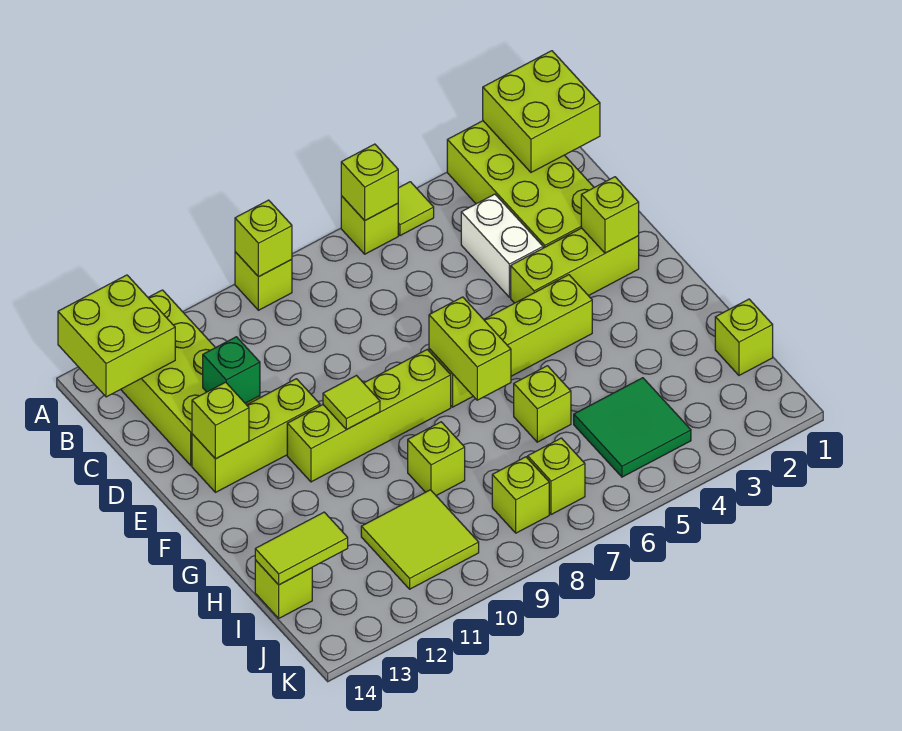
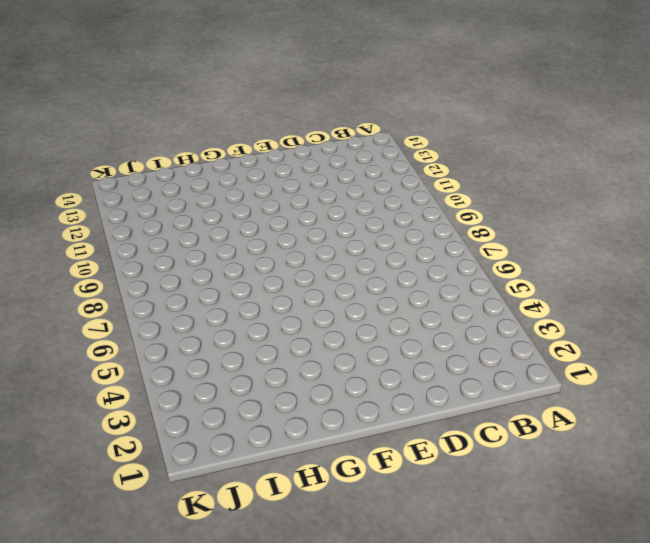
none -> lime 2x4 brick [447,121,594,248]
none -> lime 1x1 tile [398,182,434,236]
none -> lime 1x1 brick [341,196,398,254]

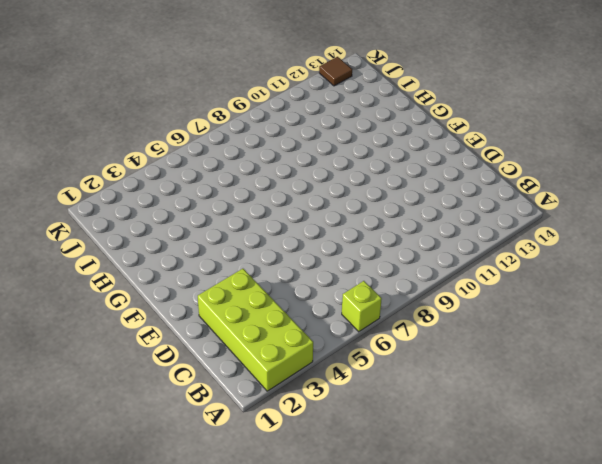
brown 1x1 tile [319,57,352,86] -> none
none -> lime 1x1 tile [398,182,434,236]
none -> lime 1x1 brick [235,252,292,310]
none -> lime 2x4 brick [121,290,260,465]

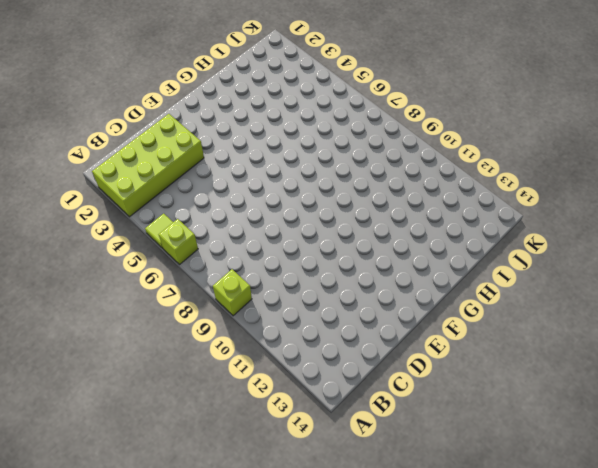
none -> lime 2x4 brick [121,290,260,465]
none -> white 1x2 brick [461,194,543,297]
none -> lime 1x3 brick [511,228,639,303]

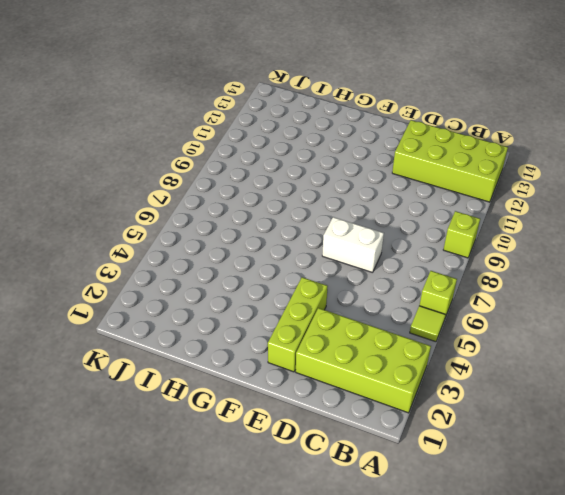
white 1x2 brick [322,217,384,273] -> white 1x2 brick moved to [461,194,543,297]
none -> lime 1x3 brick [192,379,320,492]
none -> lime 1x4 brick [429,275,592,407]
none -> lime 1x4 brick [287,349,451,482]

